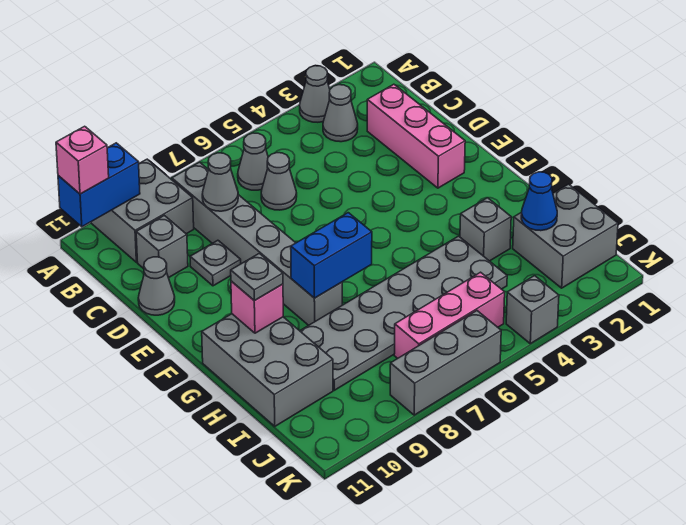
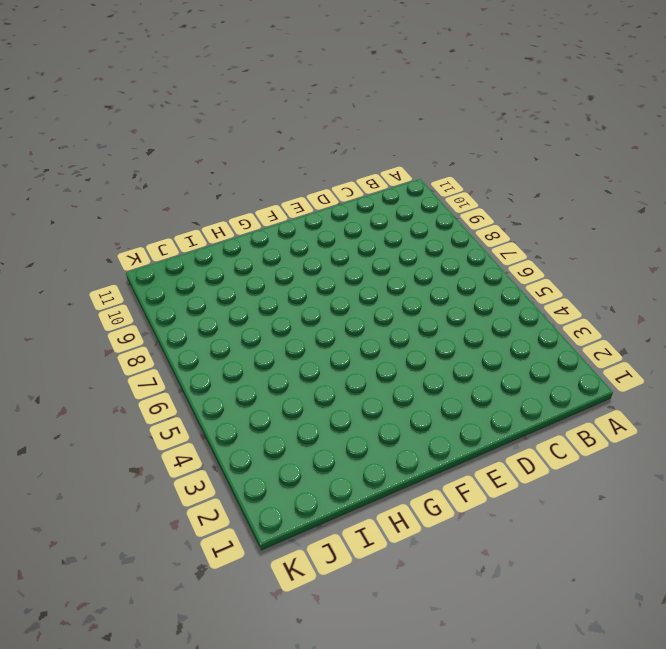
none -> grey 1x1 cone [300,66,330,122]
none -> grey 2x2 brick [91,159,194,262]
none -> grey 1x1 cone [323,85,358,142]

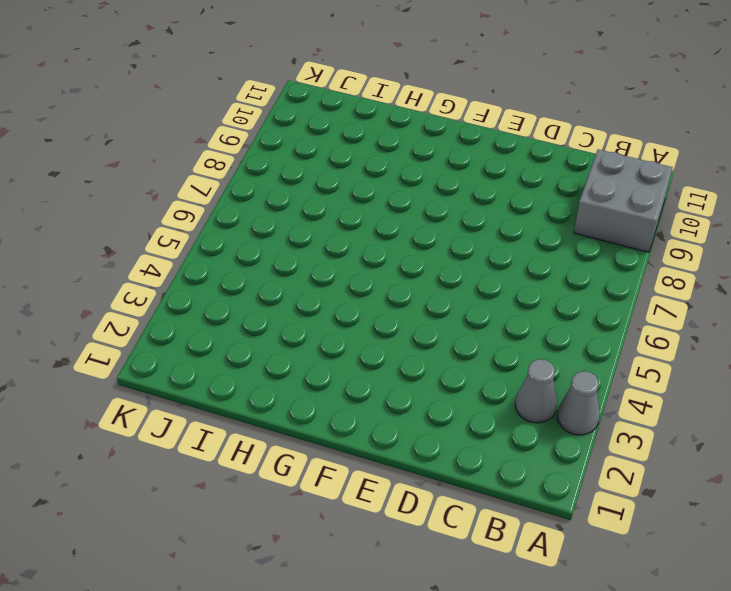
none -> grey 1x1 cone [238,133,268,190]
none -> grey 1x6 brick [172,162,342,325]
none -> pink 1x3 brick [367,84,465,188]

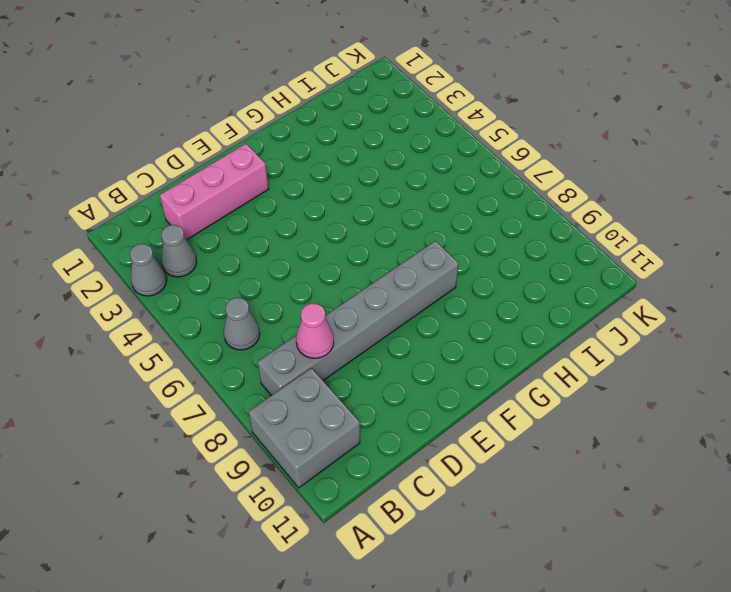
pink 1x1 cone [296,303,334,358] -> grey 1x1 cone [202,153,238,211]
none -> grey 1x1 cone [261,153,297,210]
none -> grey 1x1 brick [136,215,188,278]
none -> grey 1x1 plate [190,240,241,286]

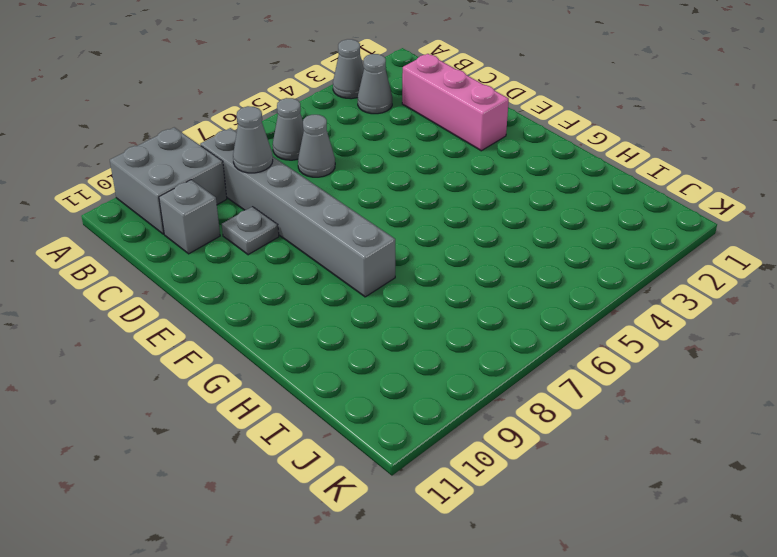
none -> grey 1x1 cone [138,257,175,315]
none -> grey 2x3 brick [202,314,333,426]
none -> grey 1x1 brick [460,198,511,261]

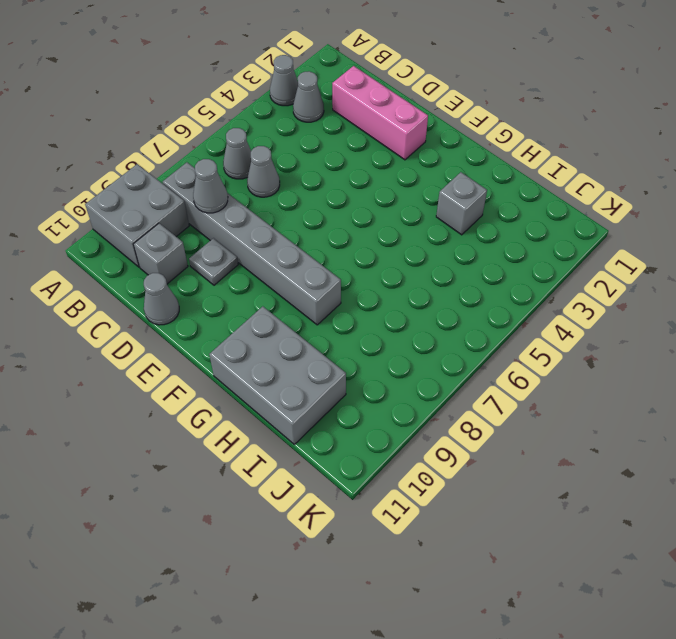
none -> grey 2x6 plate [300,236,507,390]
none -> grey 2x2 brick [513,184,618,288]
none -> pink 1x3 brick [394,272,505,358]

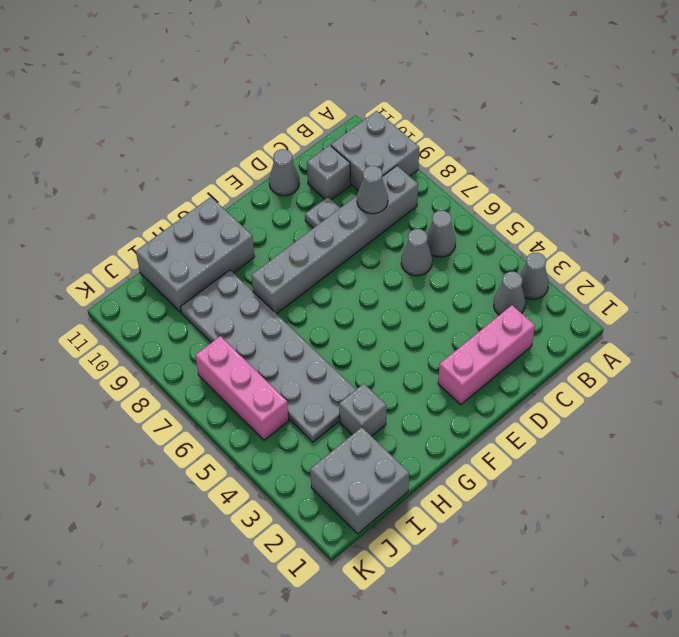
none -> grey 1x1 brick [506,276,559,344]
none -> grey 1x3 brick [390,311,501,415]
none -> blue 1x2 brick [58,143,140,227]

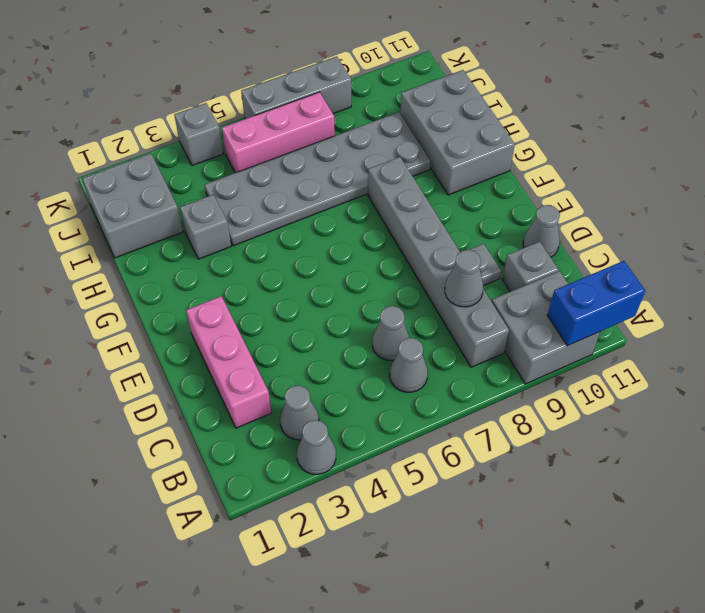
none -> blue 1x2 brick [291,213,372,298]
none -> pink 1x1 brick [231,281,283,333]
none -> blue 1x1 cone [521,172,557,231]

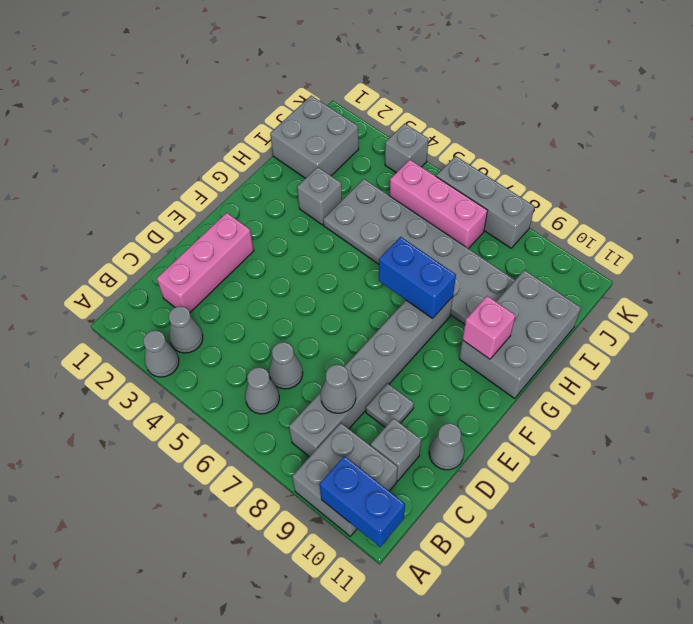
none -> blue 1x1 cone [521,172,557,231]
none -> pink 1x1 brick [56,126,109,194]
none -> grey 1x1 plate [231,253,283,301]

